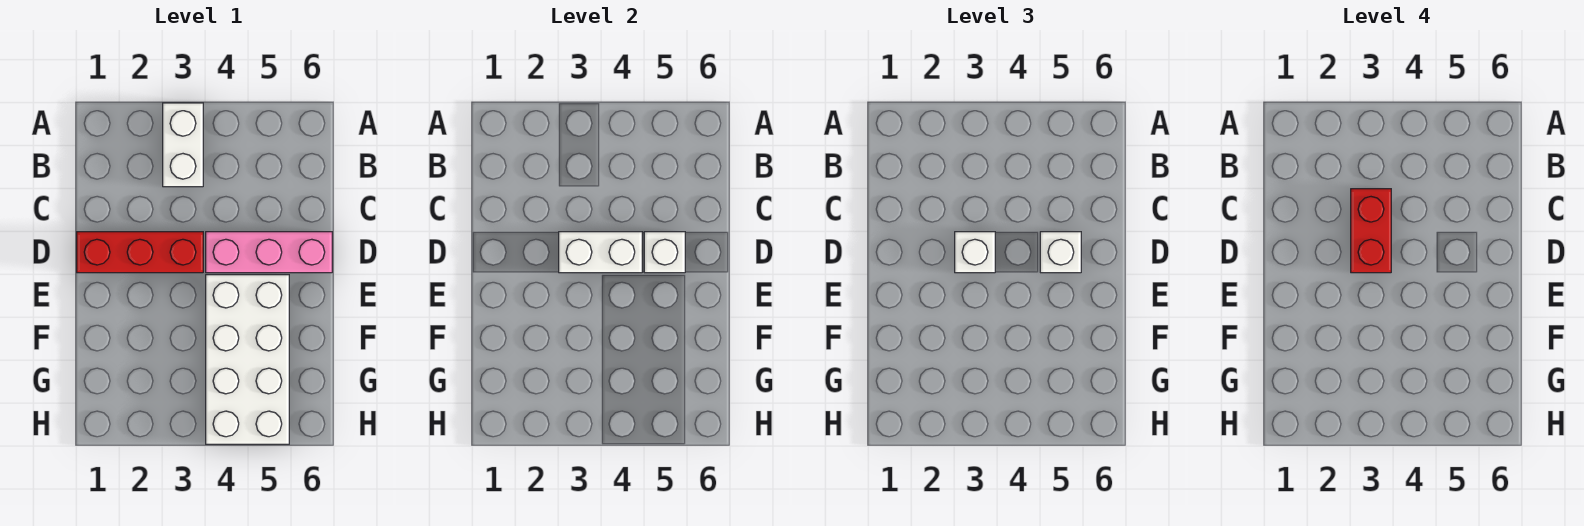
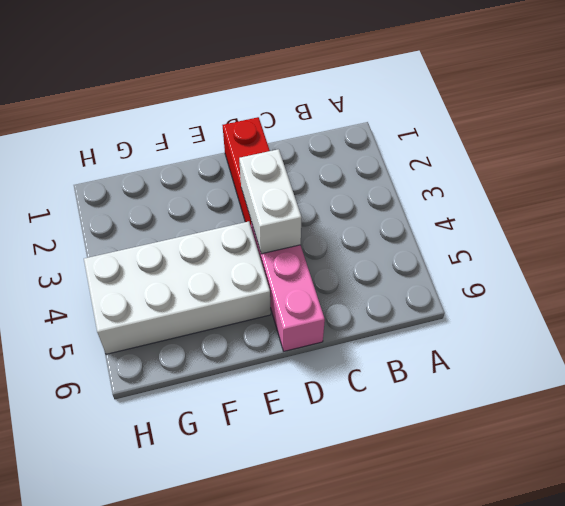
none -> white 1x2 brick [163,103,203,187]
none -> white 1x1 brick [644,232,685,273]

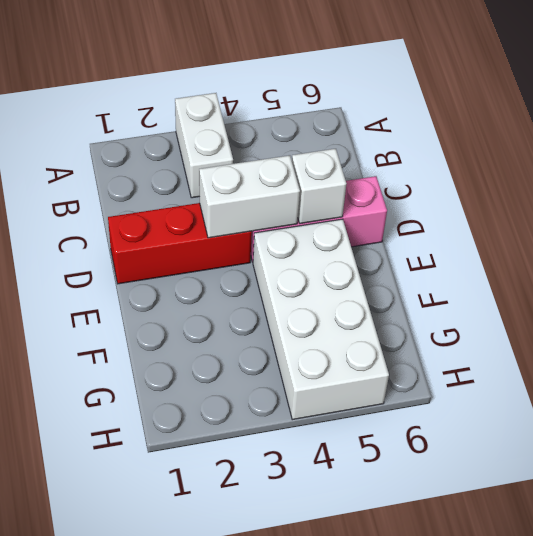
none -> white 1x1 brick [955,232,995,273]
none -> white 1x1 brick [1040,232,1081,273]

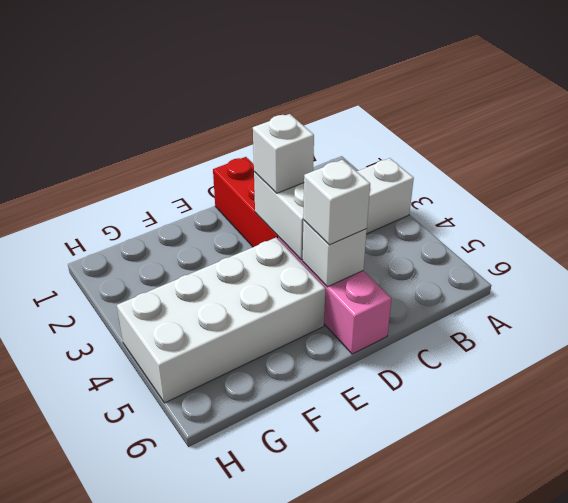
none -> red 1x2 brick [1351,189,1391,273]

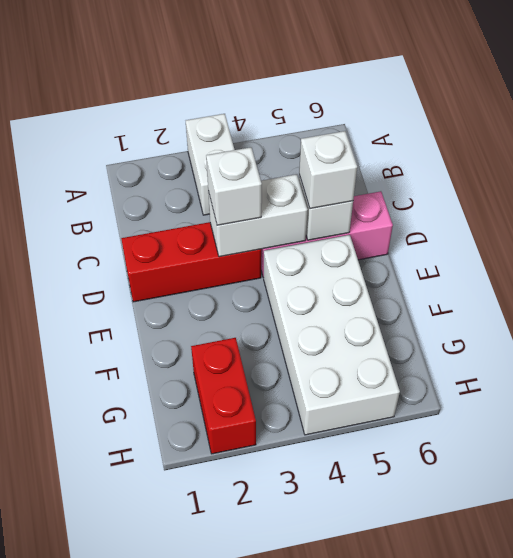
red 1x2 brick [191,338,256,454] -> red 1x2 brick moved to [1351,189,1391,273]

